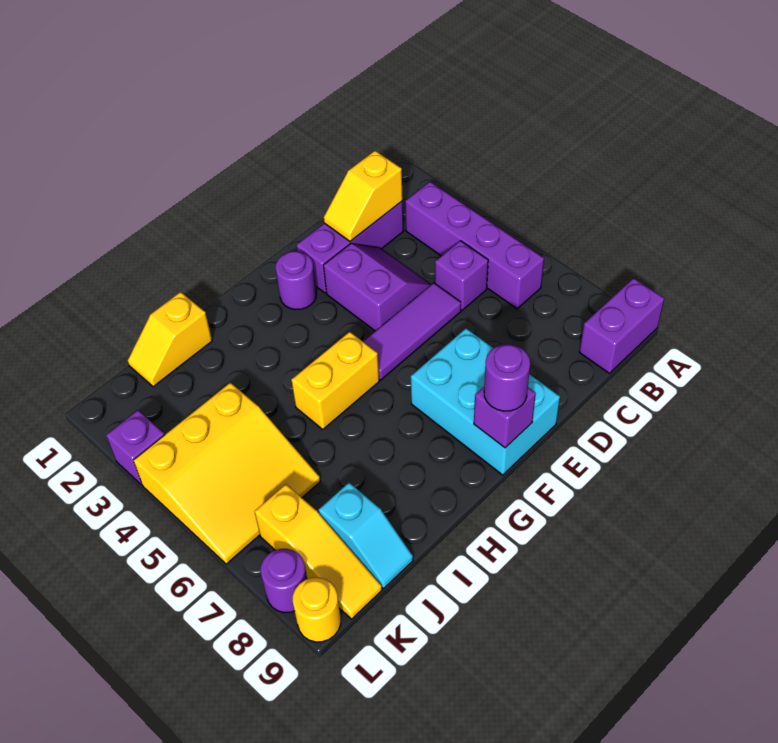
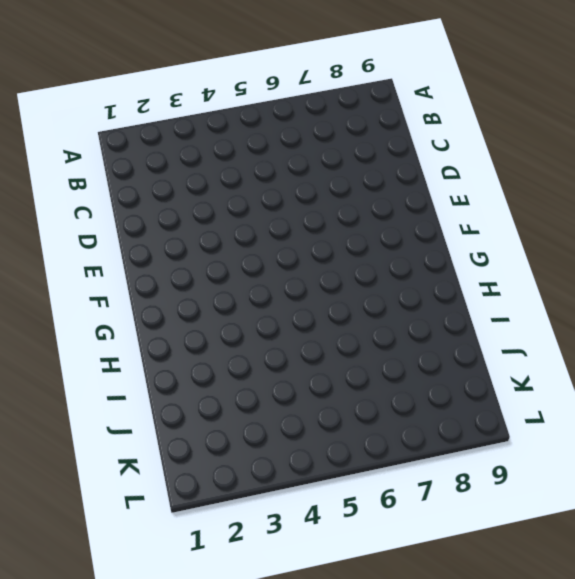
none -> purple 1x2 brick [579,278,664,373]
none -> purple 1x4 brick [405,182,544,309]
none -> purple 1x3 brick [296,201,404,293]

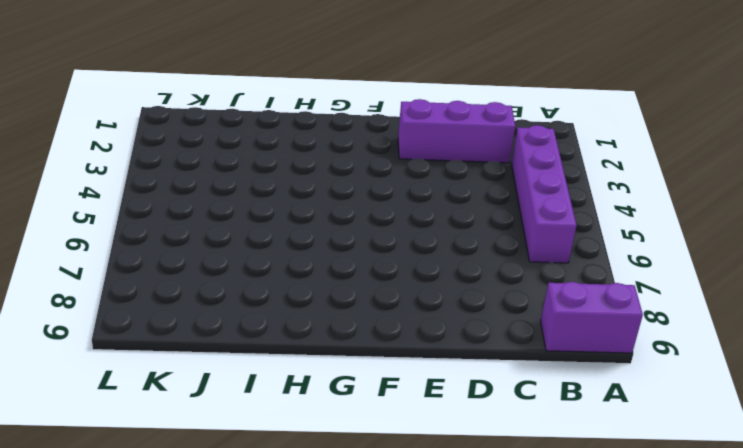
none -> purple 1x1 brick [435,241,488,310]
none -> purple 2x2 slope [323,244,431,331]
none -> purple 1x3 tile [363,283,461,380]

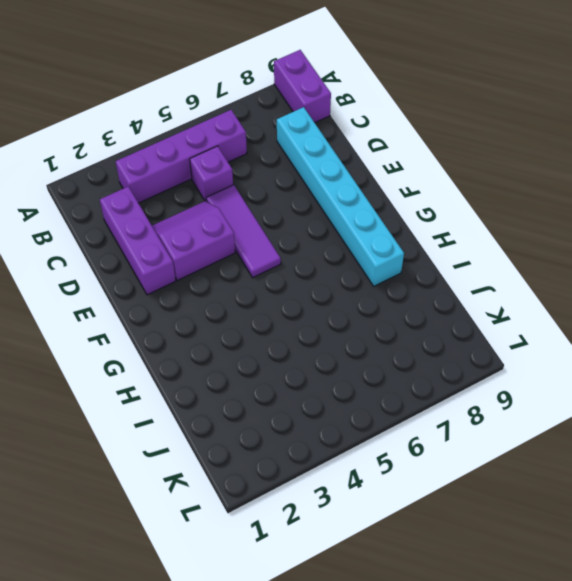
cyan 1x6 brick [277,107,404,286] -> cyan 2x3 brick [411,328,560,475]
none -> purple 1x1 round brick [276,251,316,310]
none -> yellow 1x2 brick [291,332,379,429]
none -> yellow 1x2 slope [128,292,212,387]

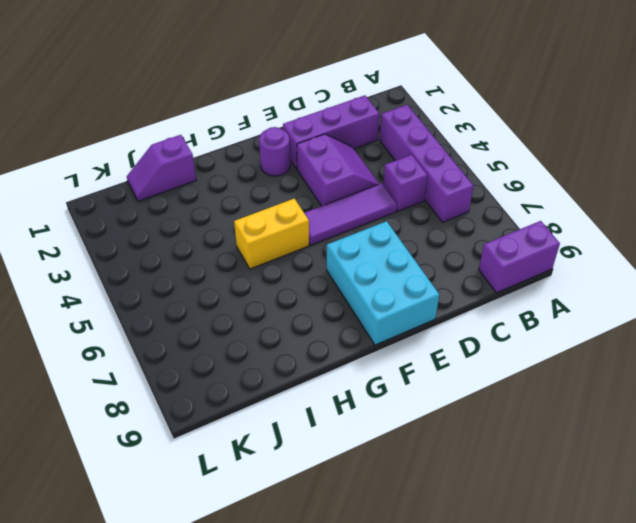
purple 1x2 slope [127,135,196,201] -> yellow 1x2 slope [128,292,212,387]
none -> yellow 3x3 slope [134,383,320,564]
none -> cyan 1x2 slope [318,483,413,588]
none -> yellow 1x3 slope [255,484,382,619]

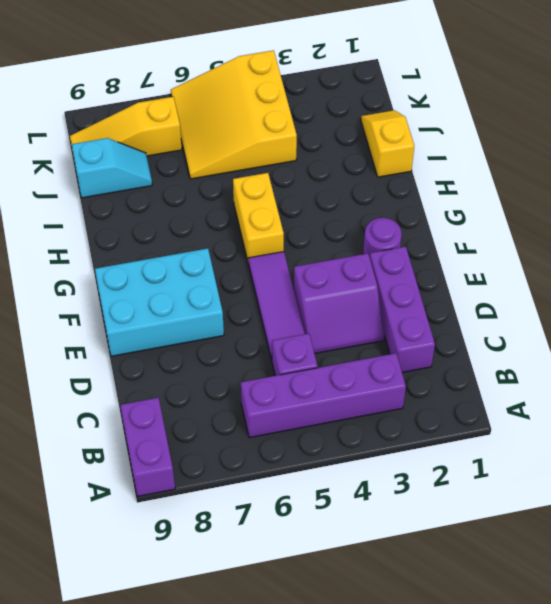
cyan 1x2 slope [72,138,152,198] -> cyan 1x2 slope turned to [318,483,413,588]
none -> purple 1x1 brick [106,410,165,485]
none -> purple 1x1 round brick [261,549,307,613]
none -> yellow 1x1 round brick [293,578,341,642]

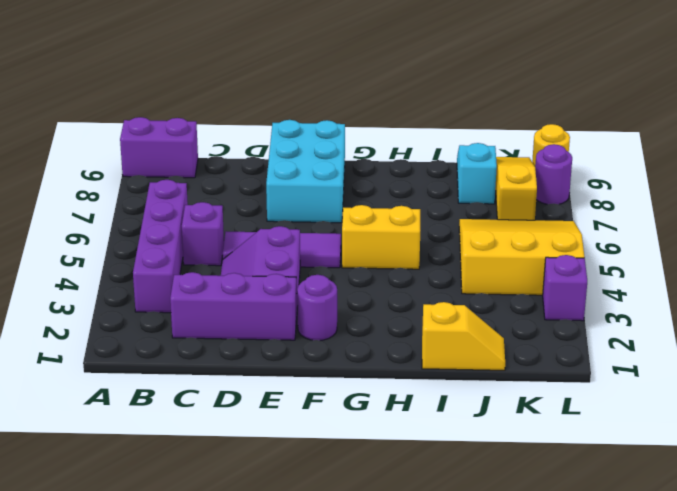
none -> yellow 1x2 slope [324,151,403,241]
none -> purple 1x1 brick [474,387,536,448]
none -> purple 1x1 round brick [484,344,530,411]

